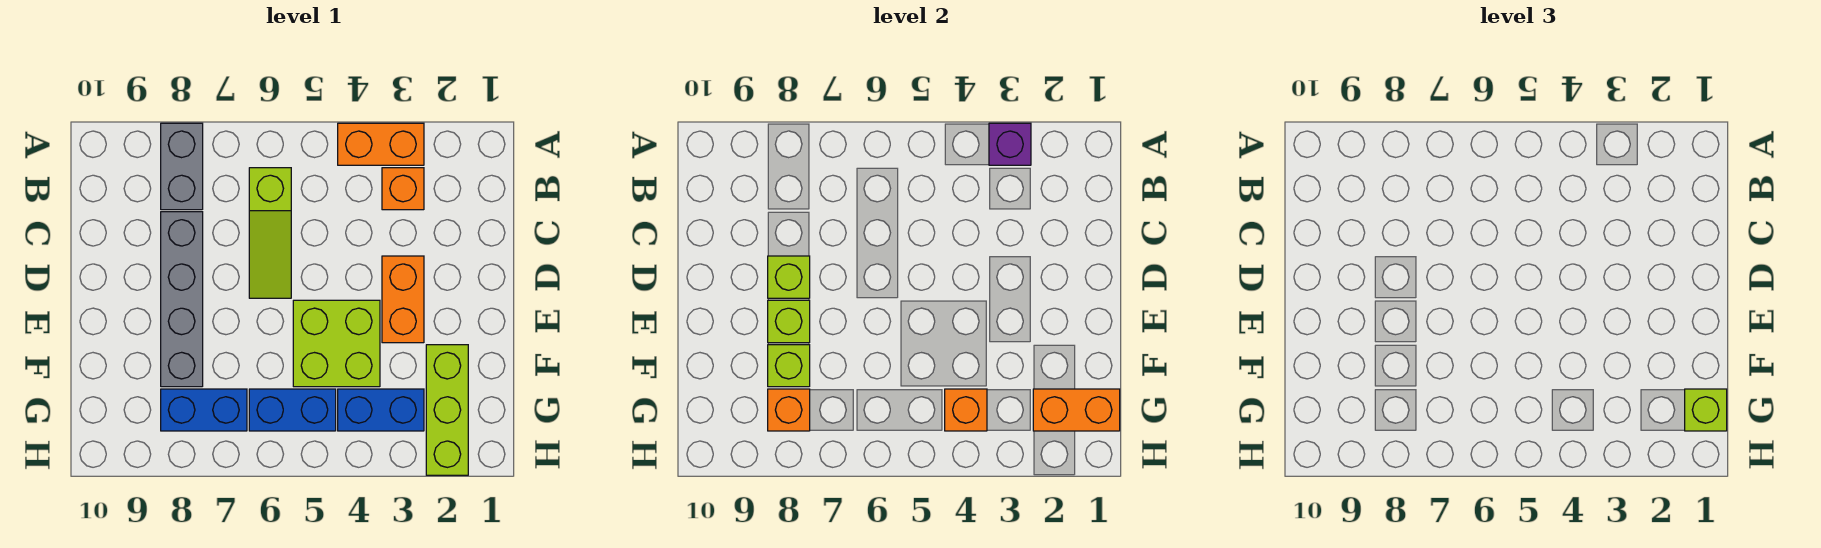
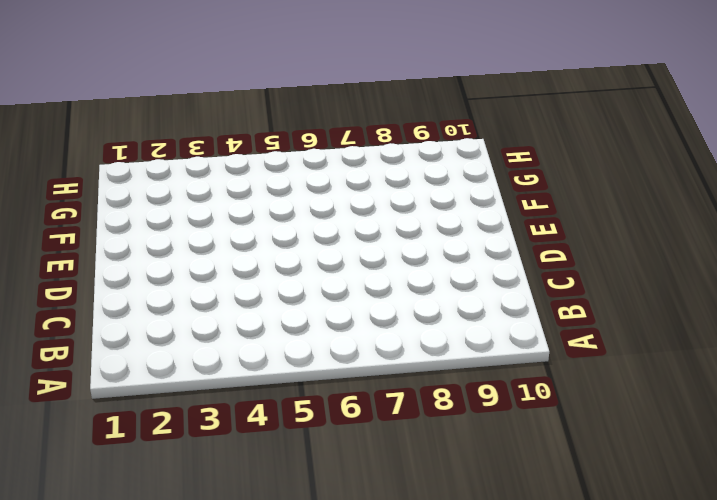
none -> orange 1x2 brick [338,123,424,165]
none -> grey 1x2 brick [161,123,203,210]
none -> orange 1x1 brick [382,168,424,210]

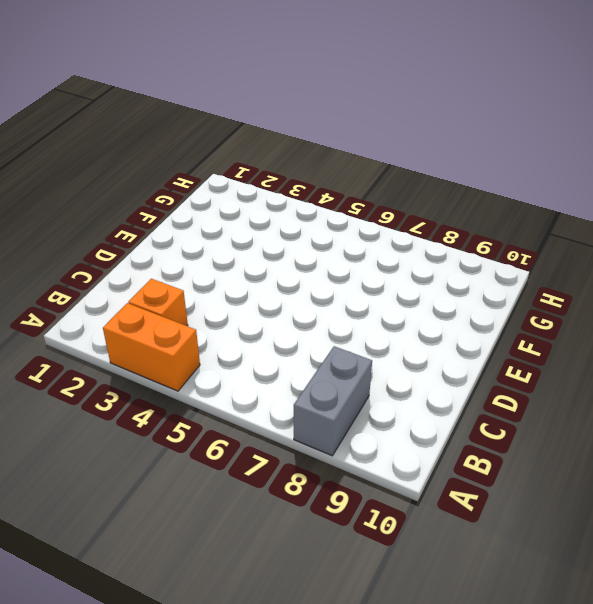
none -> lime 1x3 slope [249,168,291,298]
none -> grey 1x4 brick [161,212,203,387]
none -> orange 1x2 brick [382,256,424,343]

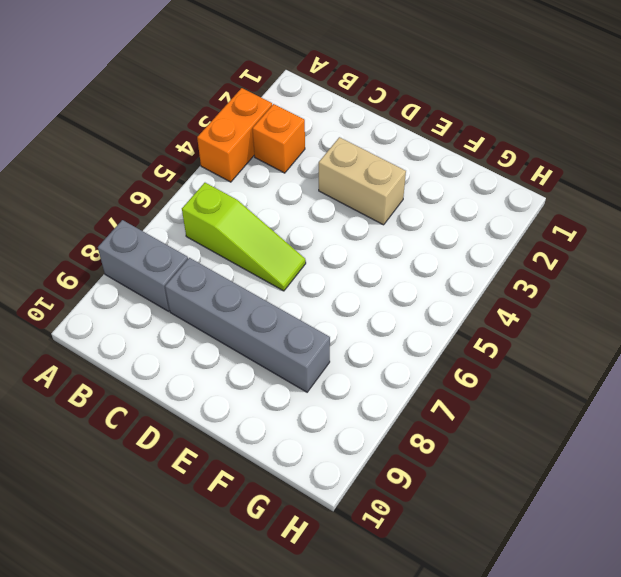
tan 1x2 brick [319,137,406,225] -> orange 1x2 brick [382,256,424,343]
none -> lime 2x2 brick [293,300,380,387]
none -> lime 1x3 brick [426,345,468,475]
none -> blue 1x2 brick [338,389,424,431]

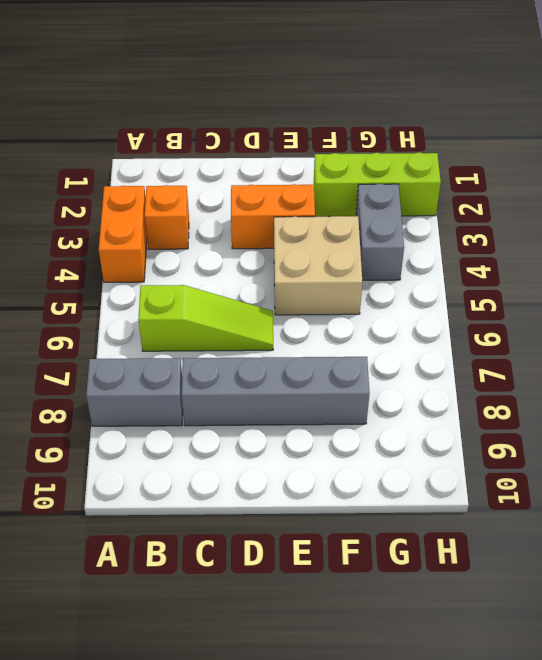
tan 2x2 brick [274,216,362,315] -> lime 2x2 brick [293,300,380,387]
grey 1x2 brick [356,184,404,280] -> blue 1x2 brick [338,389,424,431]
none -> blue 1x2 brick [249,389,336,431]
none -> blue 1x2 brick [161,389,247,431]
none -> purple 1x1 brick [989,123,1031,165]

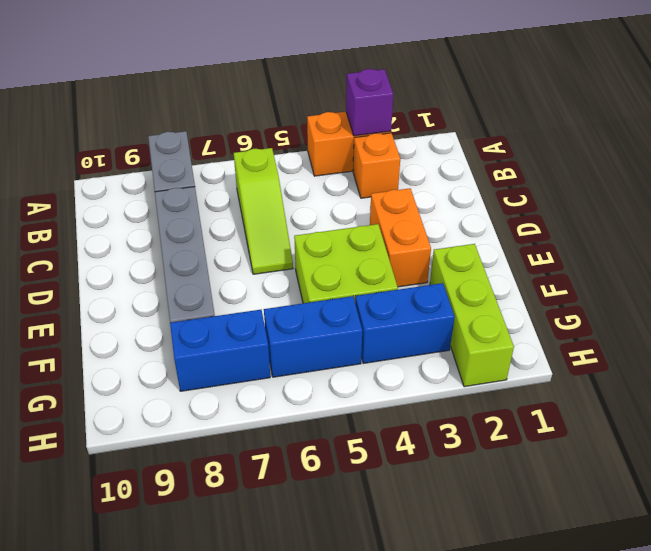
none -> lime 1x1 brick [768,256,810,298]
none -> lime 1x1 brick [768,300,810,343]
none -> lime 1x1 brick [768,345,810,387]

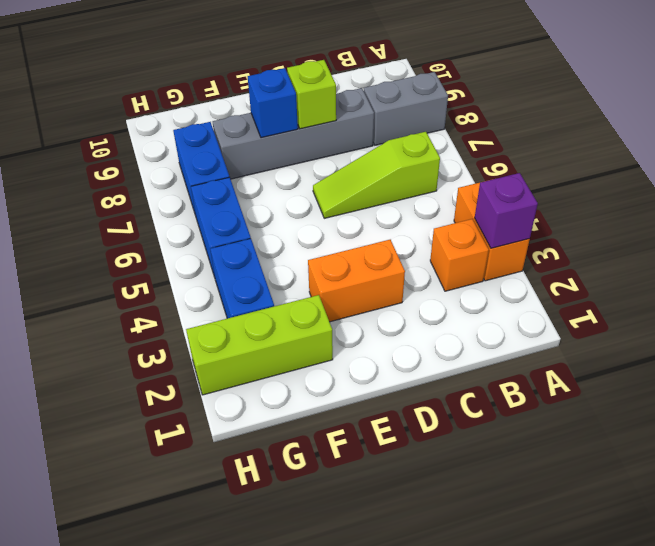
blue 1x1 brick [248,68,298,138] -> lime 1x1 brick [768,300,810,343]
none -> lime 2x2 brick [293,300,380,387]
none -> lime 1x1 brick [768,345,810,387]
none -> orange 1x2 brick [1033,389,1120,431]

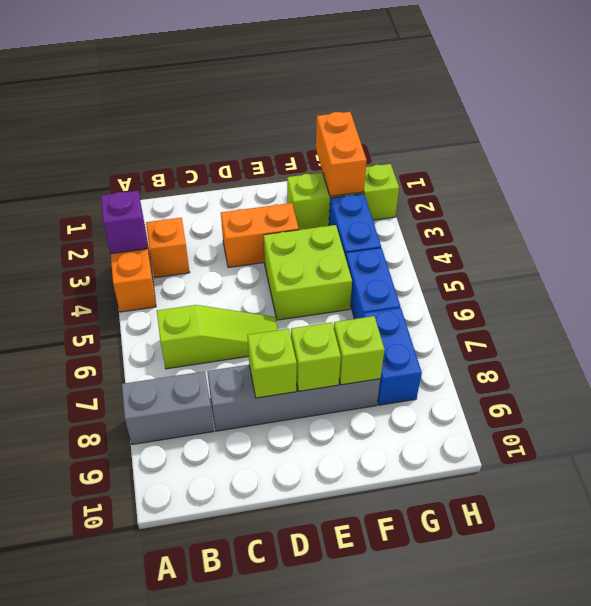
none -> orange 1x1 brick [945,389,987,431]
none -> orange 1x1 brick [768,389,810,431]
none -> lime 1x1 brick [1685,389,1727,431]

